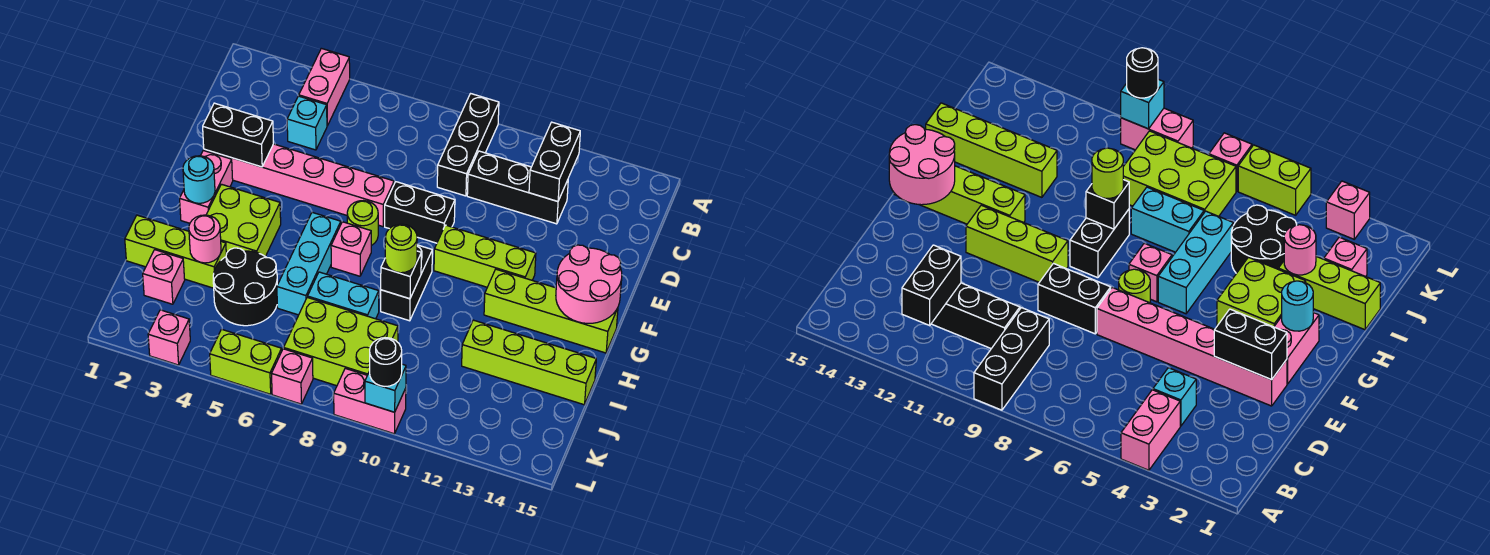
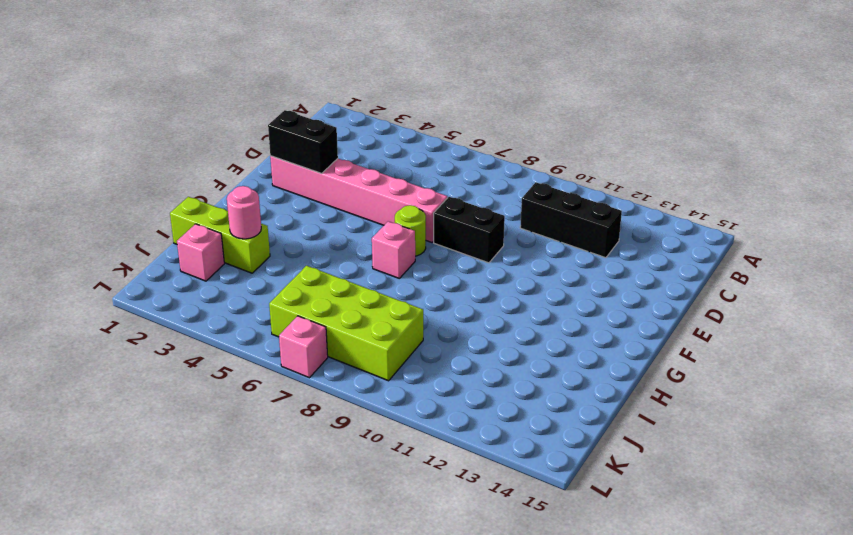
lime 2x4 brick [269,266,423,381] -> lime 2x3 brick [284,297,398,386]
none -> pink 1x2 brick [299,48,350,126]
none -> black 1x3 brick [437,94,499,196]
none -> cyan 1x1 brick [287,96,327,150]
none -> pink 1x2 brick [180,150,233,223]

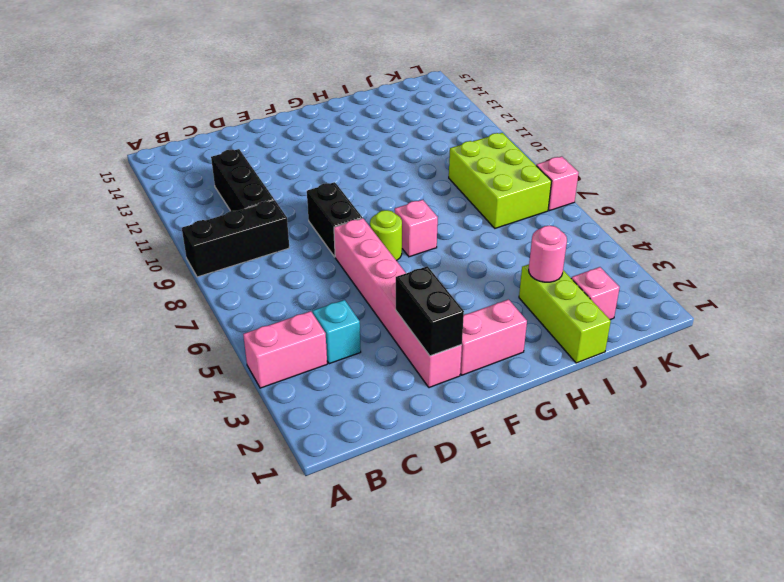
none -> lime 1x3 brick [434,225,536,287]
none -> lime 2x2 brick [206,184,281,257]
none -> cyan 1x3 brick [277,212,341,315]
none -> black 1x2 brick [381,245,432,321]

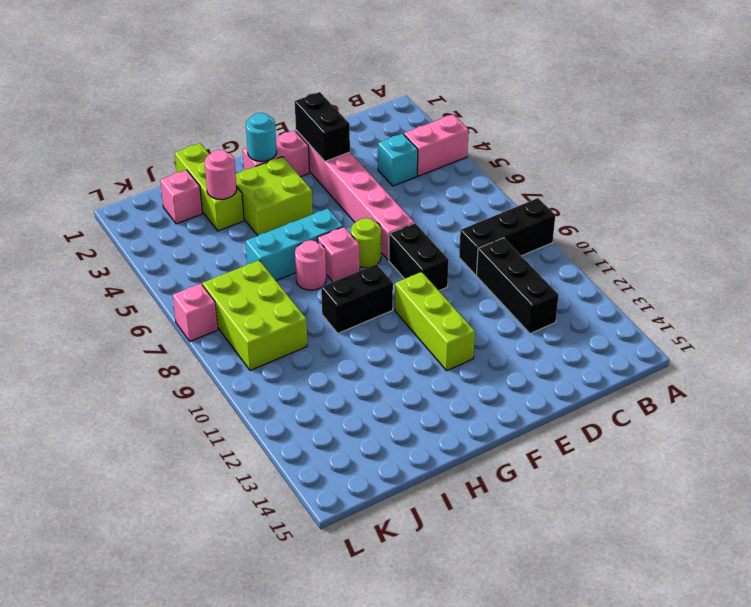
pink 1x1 round brick [295,240,326,290] -> none
none -> lime 1x4 brick [484,269,618,353]
none -> black 2x2 round brick [213,248,277,326]
none -> cyan 1x2 brick [308,272,379,319]
none -> lime 1x4 brick [462,320,596,405]

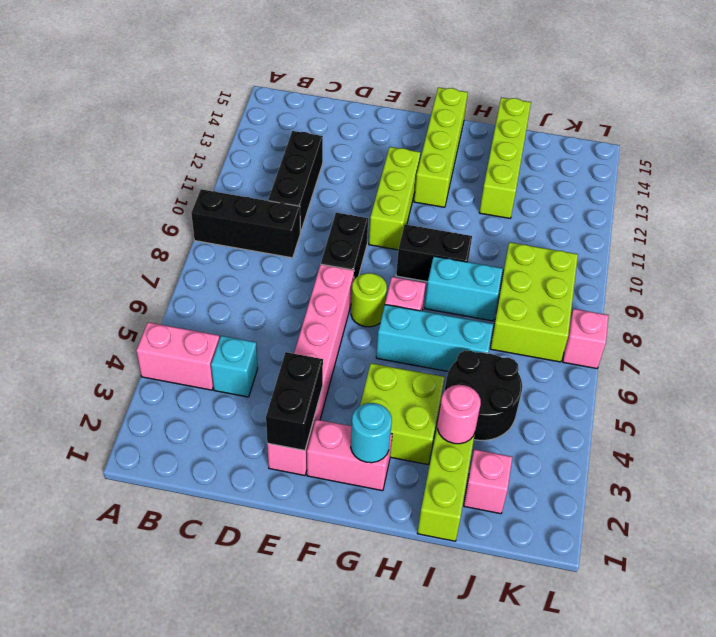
cyan 1x2 brick [425,256,503,321] -> cyan 1x2 brick turned to [308,272,379,319]
none -> pink 1x1 brick [148,310,190,365]
none -> lime 1x2 brick [210,329,282,394]
none -> pink 1x2 brick [334,368,406,434]
none -> black 1x2 brick [529,122,580,201]

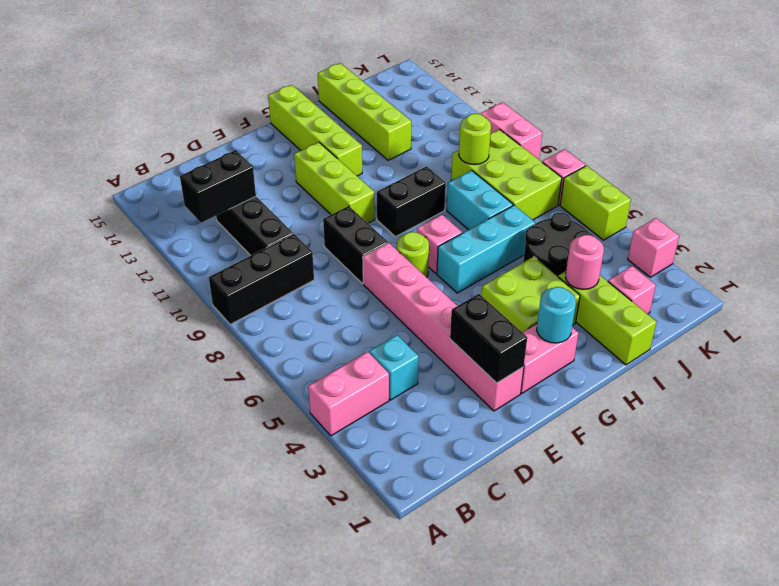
lime 1x1 round brick [459,114,491,165] -> lime 1x1 round brick moved to [385,224,417,273]
none -> pink 2x2 round brick [556,245,622,323]
none -> black 1x1 brick [381,251,421,299]
none -> cyan 1x1 brick [365,364,406,412]
none -> black 1x1 round brick [370,338,402,386]

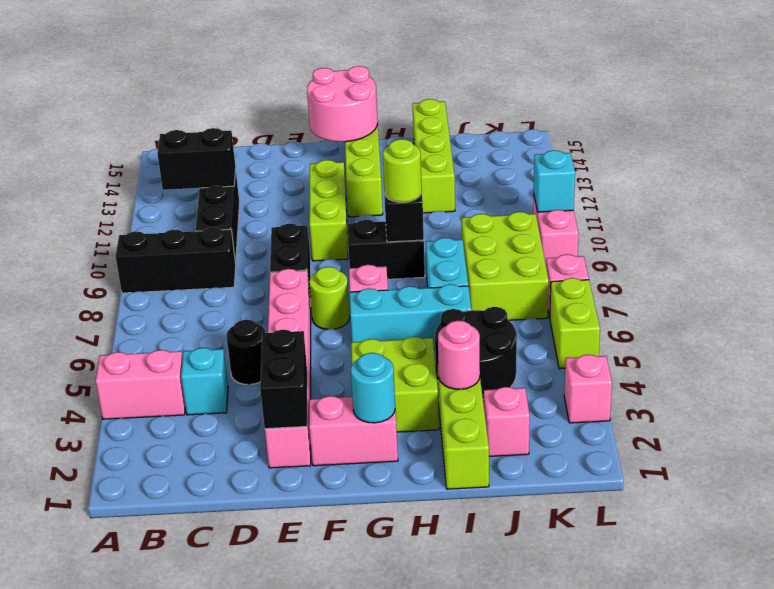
black 1x1 round brick [226,320,266,385] -> black 1x1 round brick moved to [370,338,402,386]

